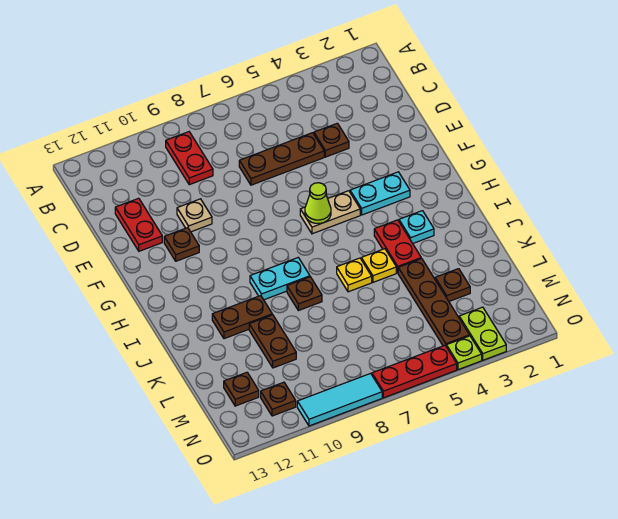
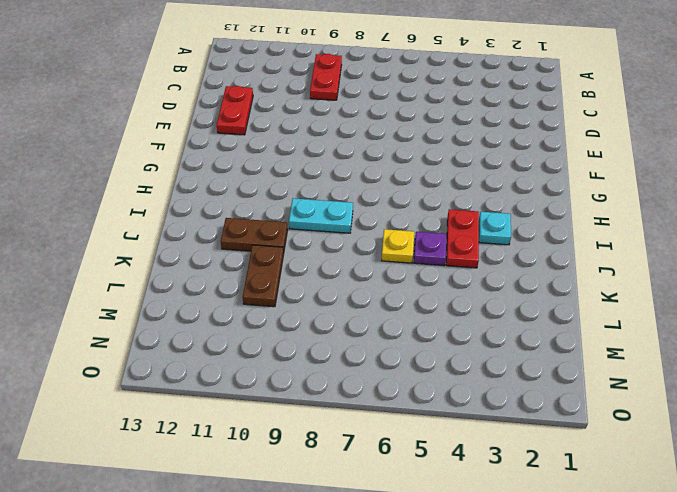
purple 1x1 plate [414,232,446,266] -> yellow 1x1 plate [361,249,396,282]
none -> brown 1x1 plate [314,123,349,157]
none -> brown 1x3 plate [239,133,324,185]
none -> tan 1x1 plate [177,199,212,232]

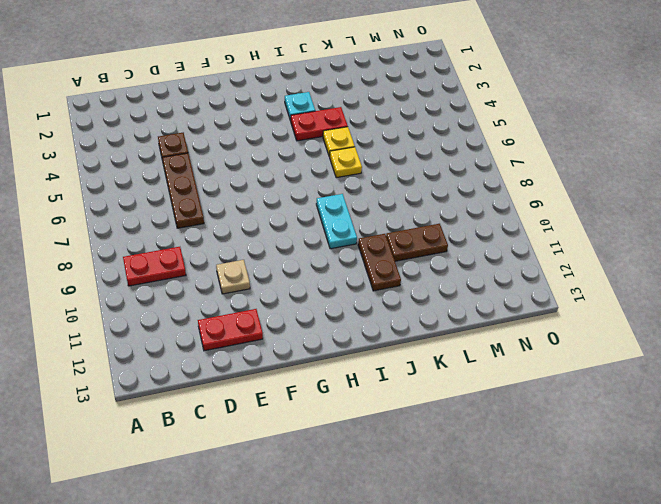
none -> brown 1x1 plate [164,228,199,261]
none -> cyan 1x2 plate [350,172,410,215]
none -> tan 1x2 plate [300,191,360,234]

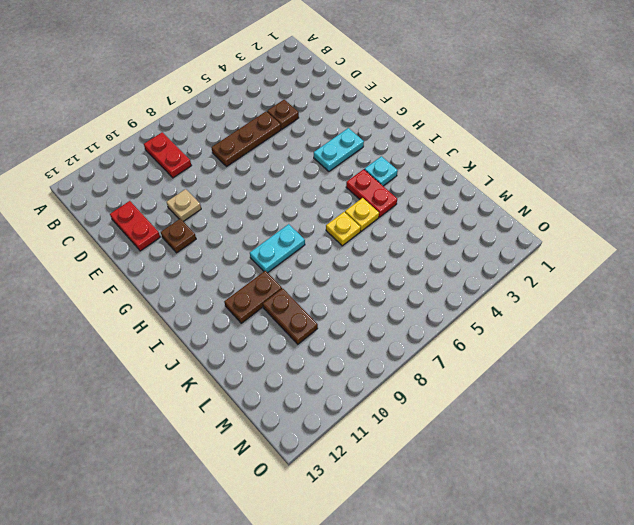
none -> tan 1x2 plate [300,191,360,234]
none -> brown 1x1 plate [287,277,322,311]
none -> brown 1x4 plate [398,259,470,346]

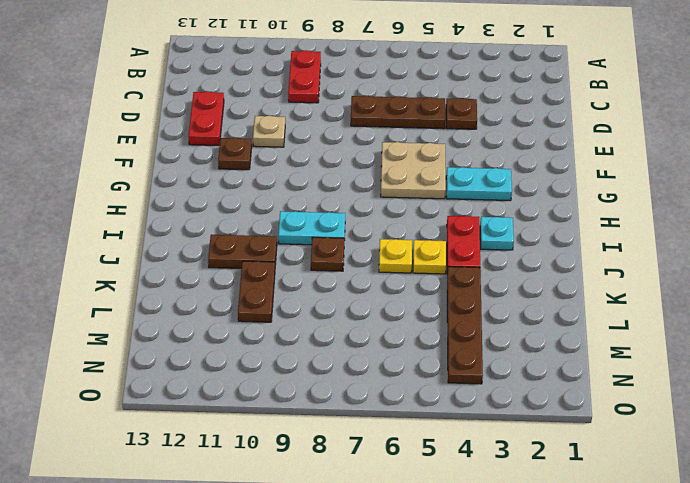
tan 2x2 plate [381,142,446,199] -> tan 1x2 plate [300,191,360,234]
none -> brown 1x1 plate [435,269,470,301]
none -> brown 1x1 plate [224,372,259,406]
none -> lime 1x2 plate [459,307,506,360]

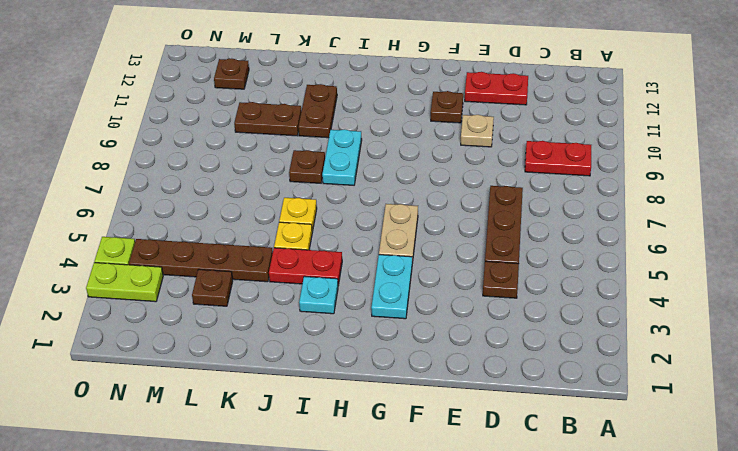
none -> brown 1x1 plate [261,382,296,416]
none -> red 1x3 plate [372,345,457,398]
none -> cyan 1x3 tile [297,373,382,426]

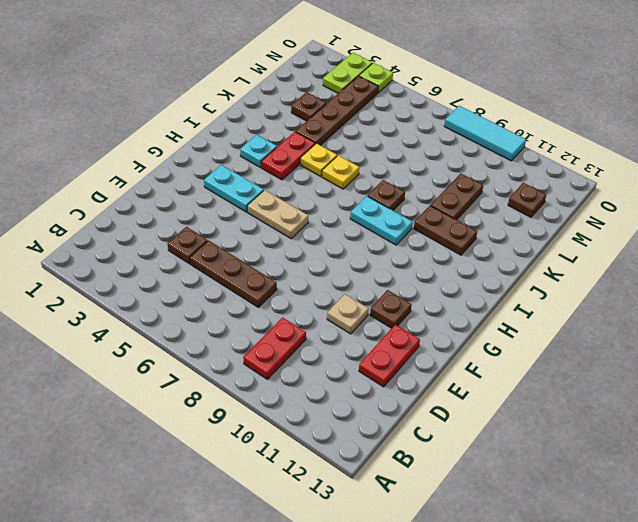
none -> brown 1x1 plate [261,382,296,416]
none -> red 1x3 plate [372,345,457,398]
none -> lime 1x1 cone [305,183,331,224]

